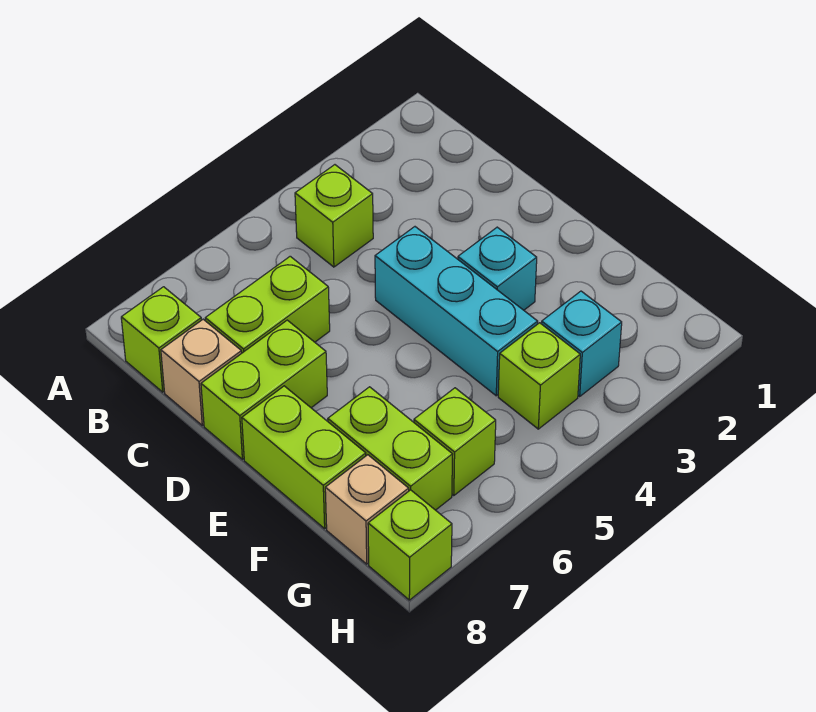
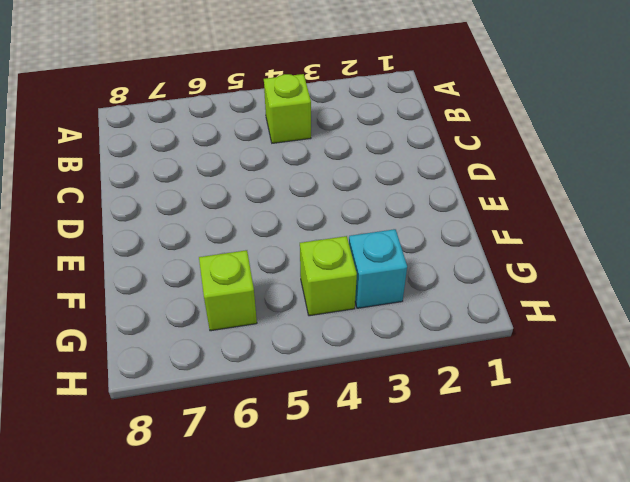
none -> lime 1x1 brick [121,287,201,392]
none -> lime 1x2 brick [205,256,330,353]
none -> tan 1x1 brick [161,319,242,425]

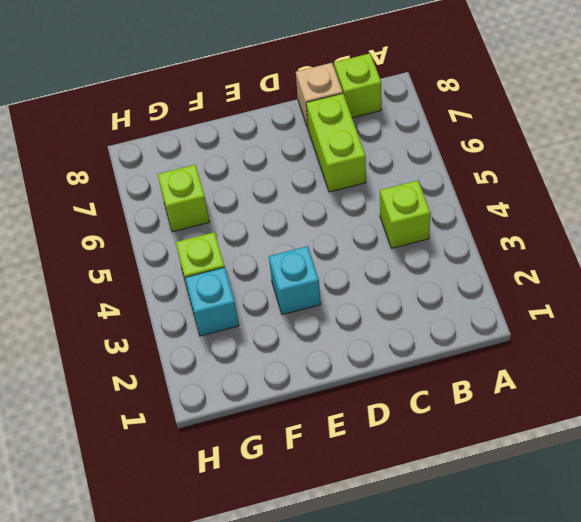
none -> cyan 1x3 brick [375,227,538,396]
none -> lime 1x2 brick [201,320,327,459]
none -> lime 1x2 brick [242,386,366,528]

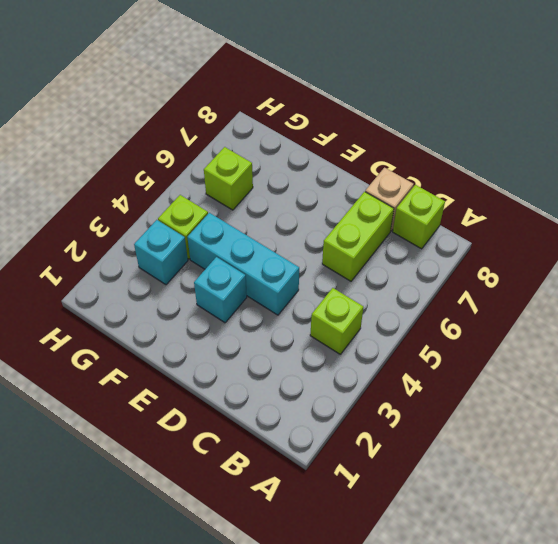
none -> lime 1x2 brick [201,320,327,459]
none -> lime 1x2 brick [242,386,366,528]
none -> lime 1x2 brick [328,387,453,510]

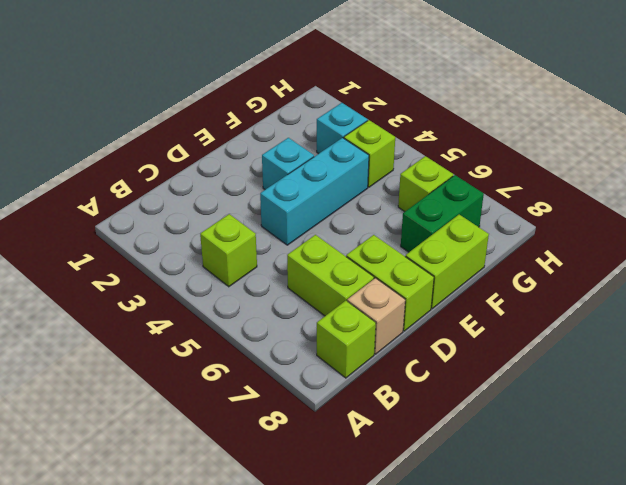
green 1x2 brick [401,175,484,252] -> lime 1x2 brick [328,387,453,510]
none -> tan 1x1 brick [325,455,409,564]
none -> lime 1x1 brick [368,490,452,600]

